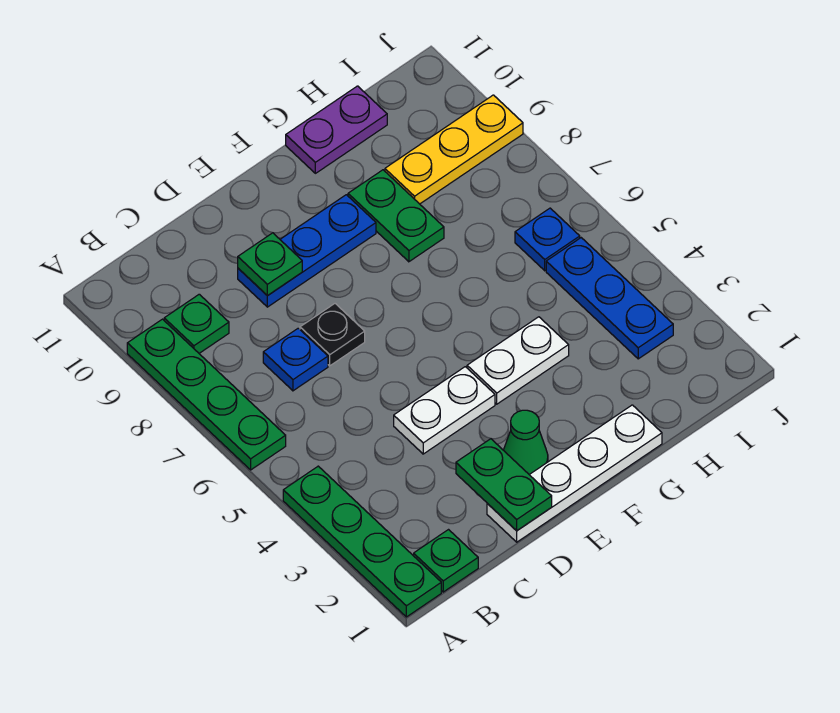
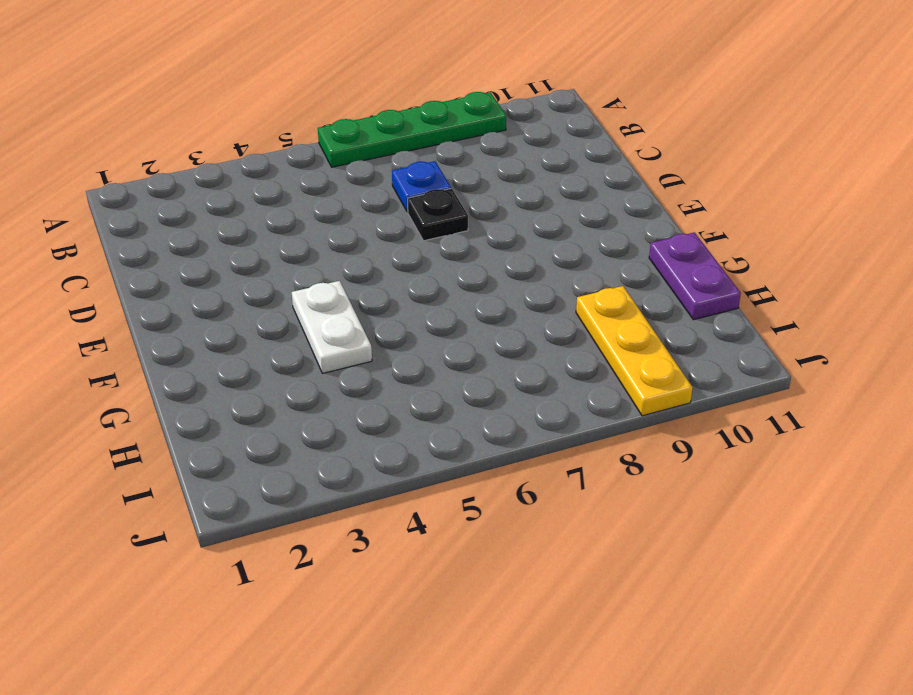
none -> green 1x4 plate [283,466,441,617]
none -> green 1x1 plate [414,530,478,592]
none -> green 1x1 plate [164,294,229,353]

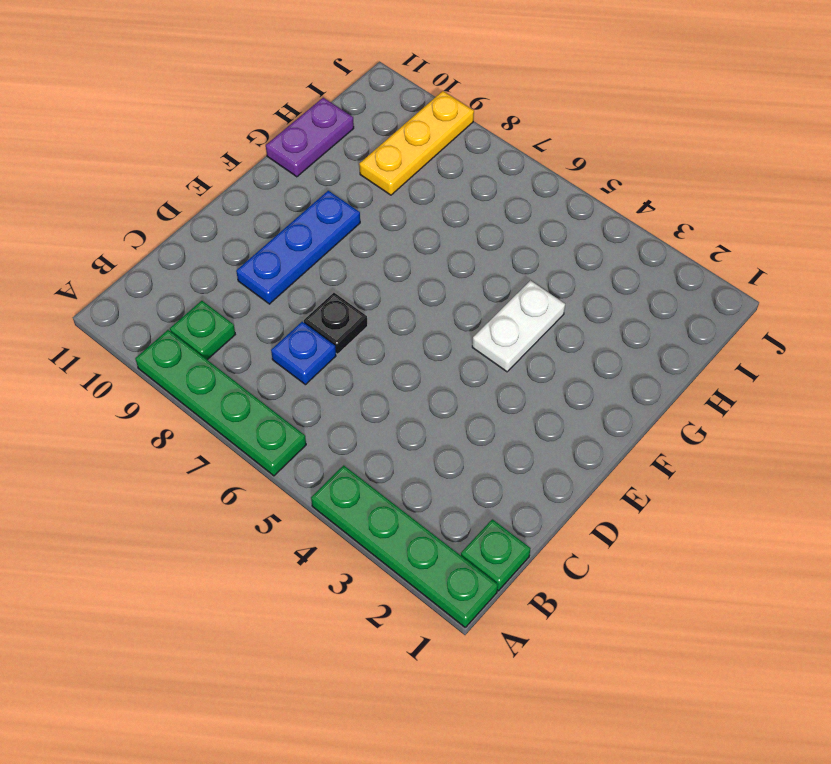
none -> white 1x4 plate [487,405,662,542]
none -> white 1x2 plate [394,367,495,454]
none -> green 1x1 cone [504,410,548,474]

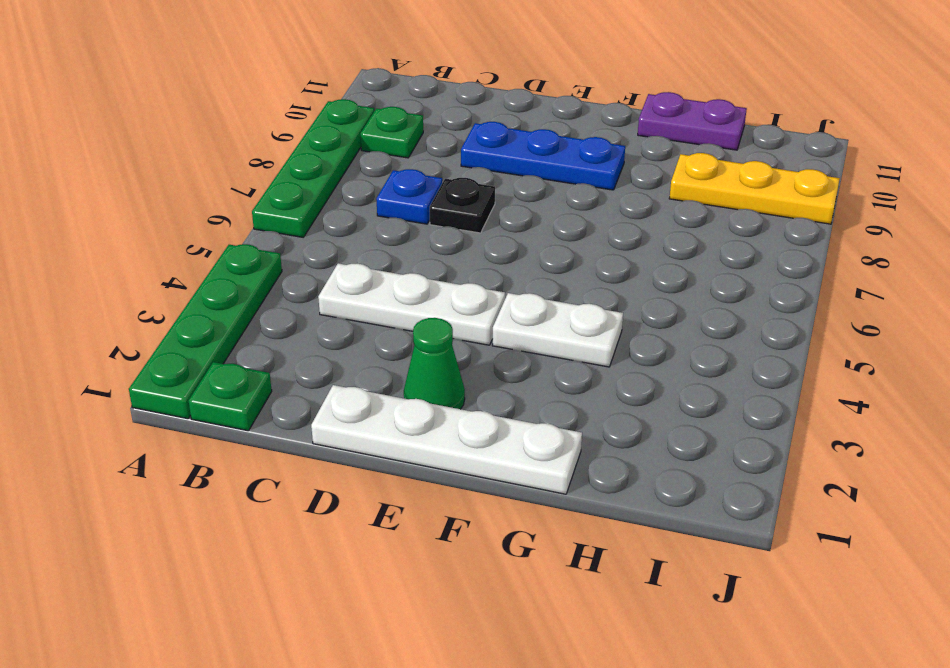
white 1x3 plate [318,263,505,345] -> white 1x2 plate [394,367,495,454]
none -> green 1x2 plate [348,170,444,262]
none -> blue 1x3 plate [546,238,673,359]
none -> blue 1x1 plate [515,208,580,271]

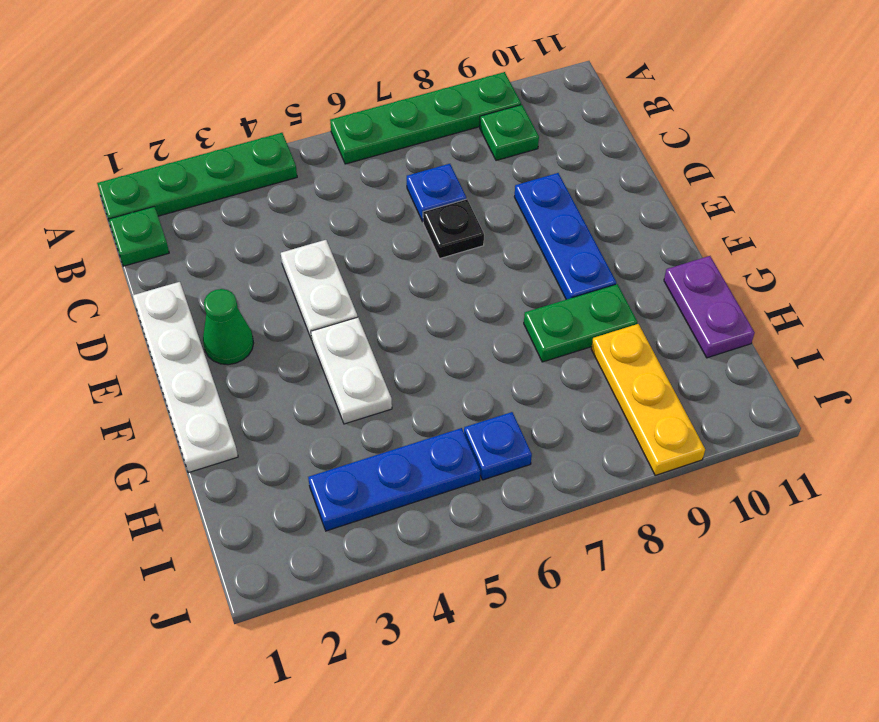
none -> green 1x2 plate [456,439,552,531]
none -> green 1x1 plate [238,233,302,296]

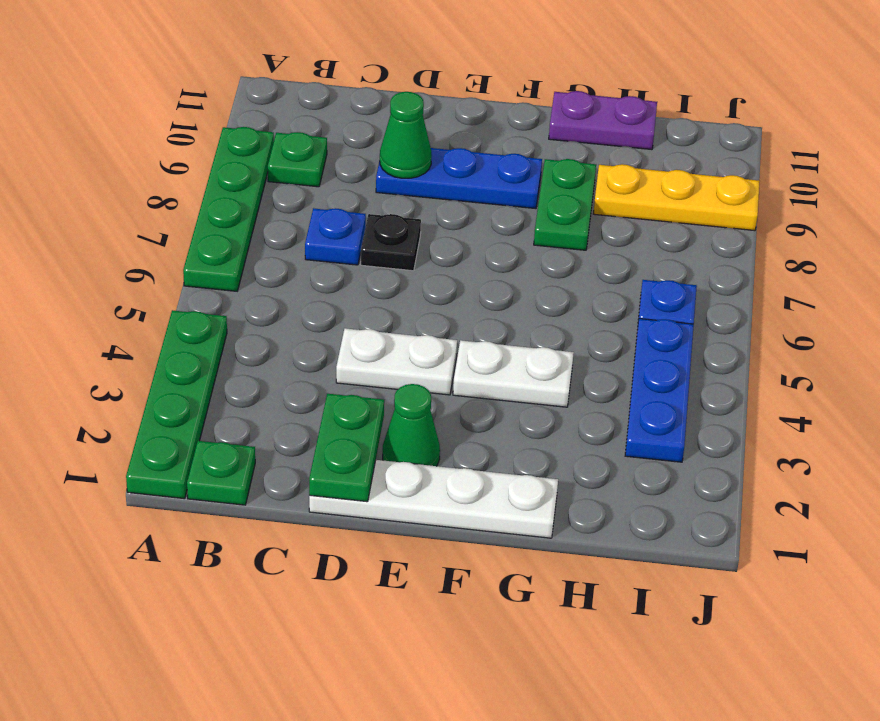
green 1x1 cone [380,92,432,178] -> green 1x1 plate [238,233,302,296]

